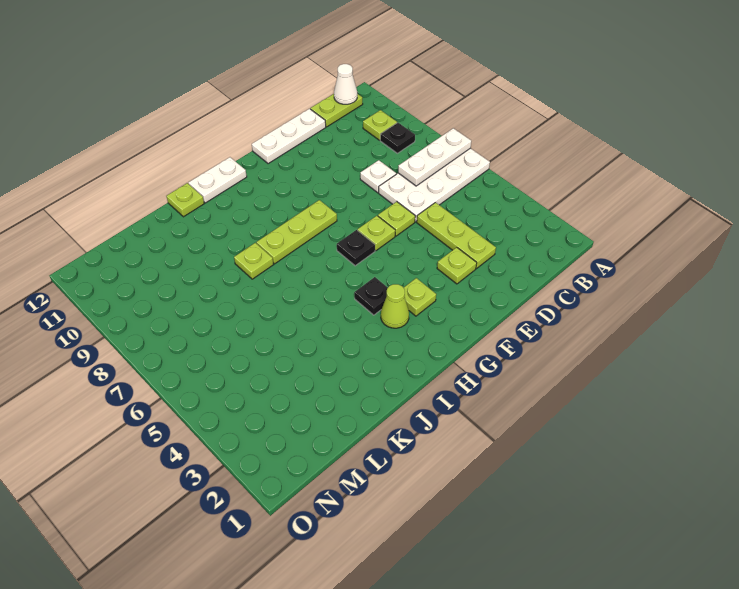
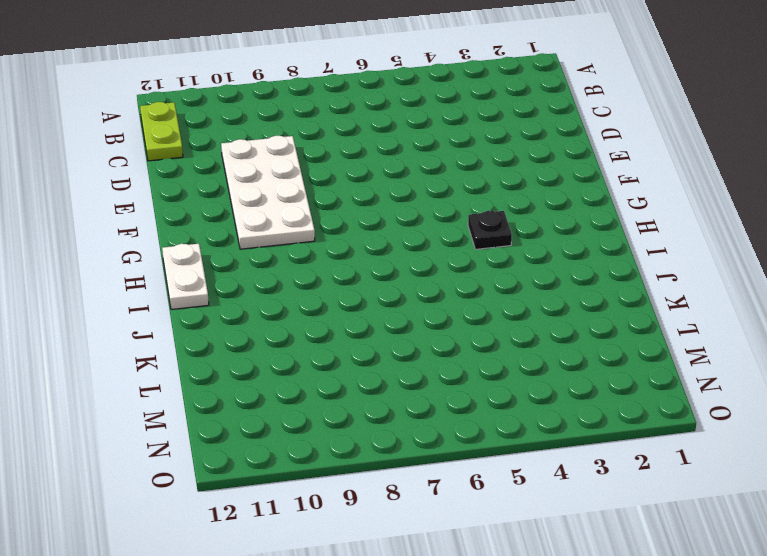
white 2x4 plate [221,136,315,249] -> white 2x4 plate moved to [379,148,490,222]
none -> black 1x1 plate [380,123,415,153]
none -> lime 1x1 plate [363,110,397,140]
none -> lime 1x3 plate [417,202,496,268]

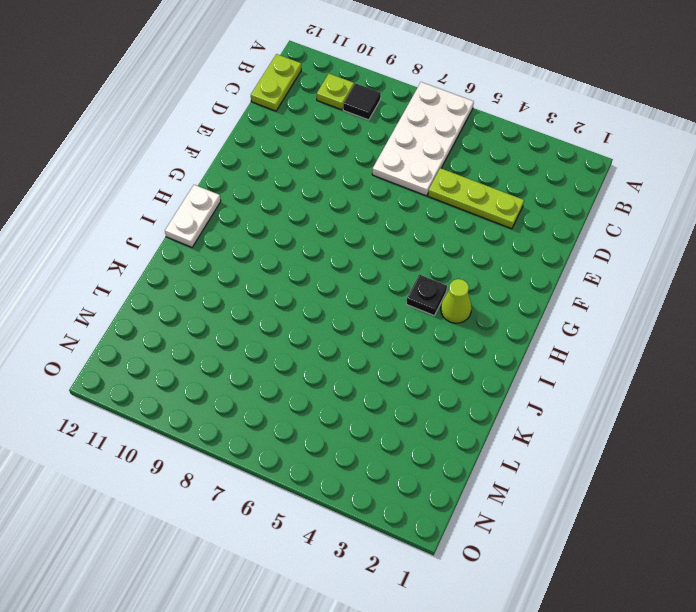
black 1x1 tile [343,83,381,120] -> black 1x1 plate [380,123,415,153]
none -> white 1x1 plate [360,160,396,193]
none -> white 1x3 plate [252,109,326,164]
none -> lime 1x1 plate [437,247,477,284]

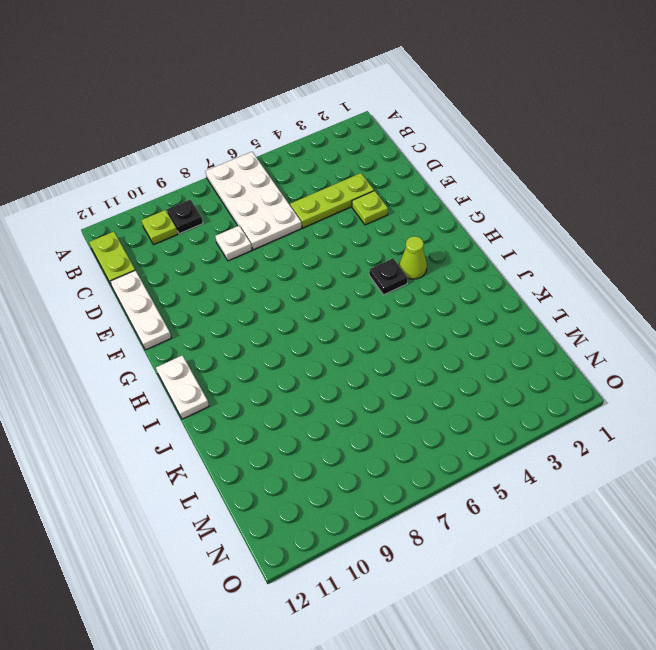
none -> lime 1x1 plate [378,202,415,236]
none -> lime 1x1 plate [358,216,395,251]
none -> lime 1x1 plate [404,278,436,316]

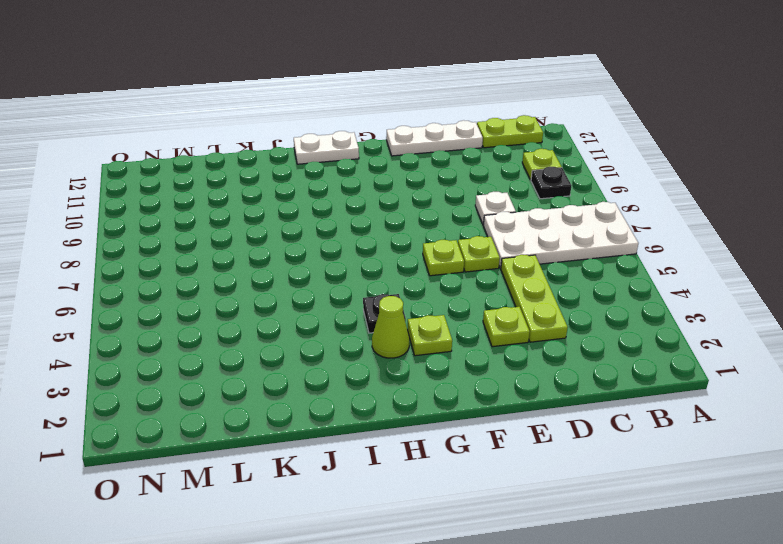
none -> black 1x1 plate [337,230,375,266]
none -> lime 1x3 plate [256,200,337,264]
none -> lime 1x1 plate [234,243,273,279]

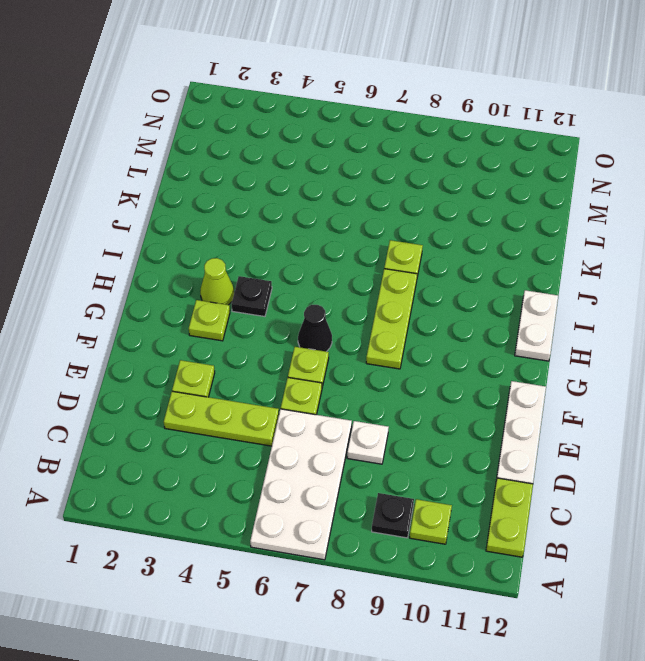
black 1x1 cone [298,305,332,352] -> black 1x1 plate [337,230,375,266]
none -> lime 1x1 plate [166,183,204,217]
none -> white 1x3 plate [398,128,471,186]
none -> white 1x1 cone [334,64,357,104]

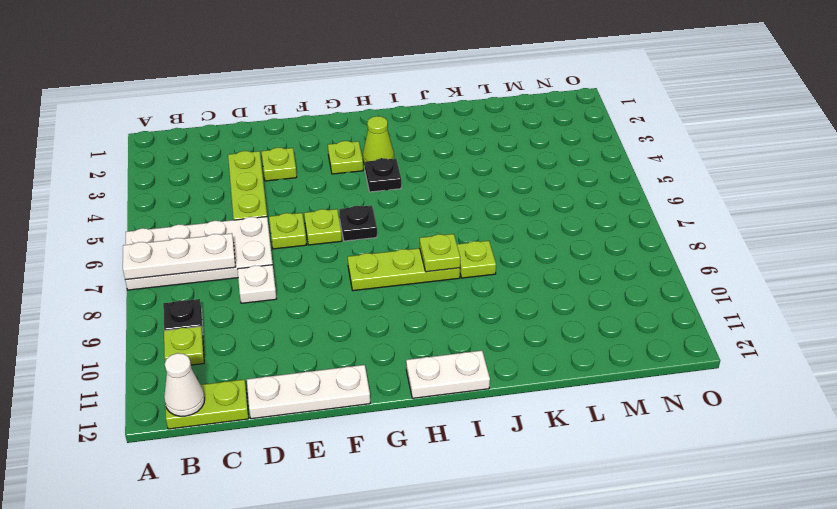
lime 1x1 plate [420,234,460,272] -> lime 1x1 plate moved to [166,183,204,217]

